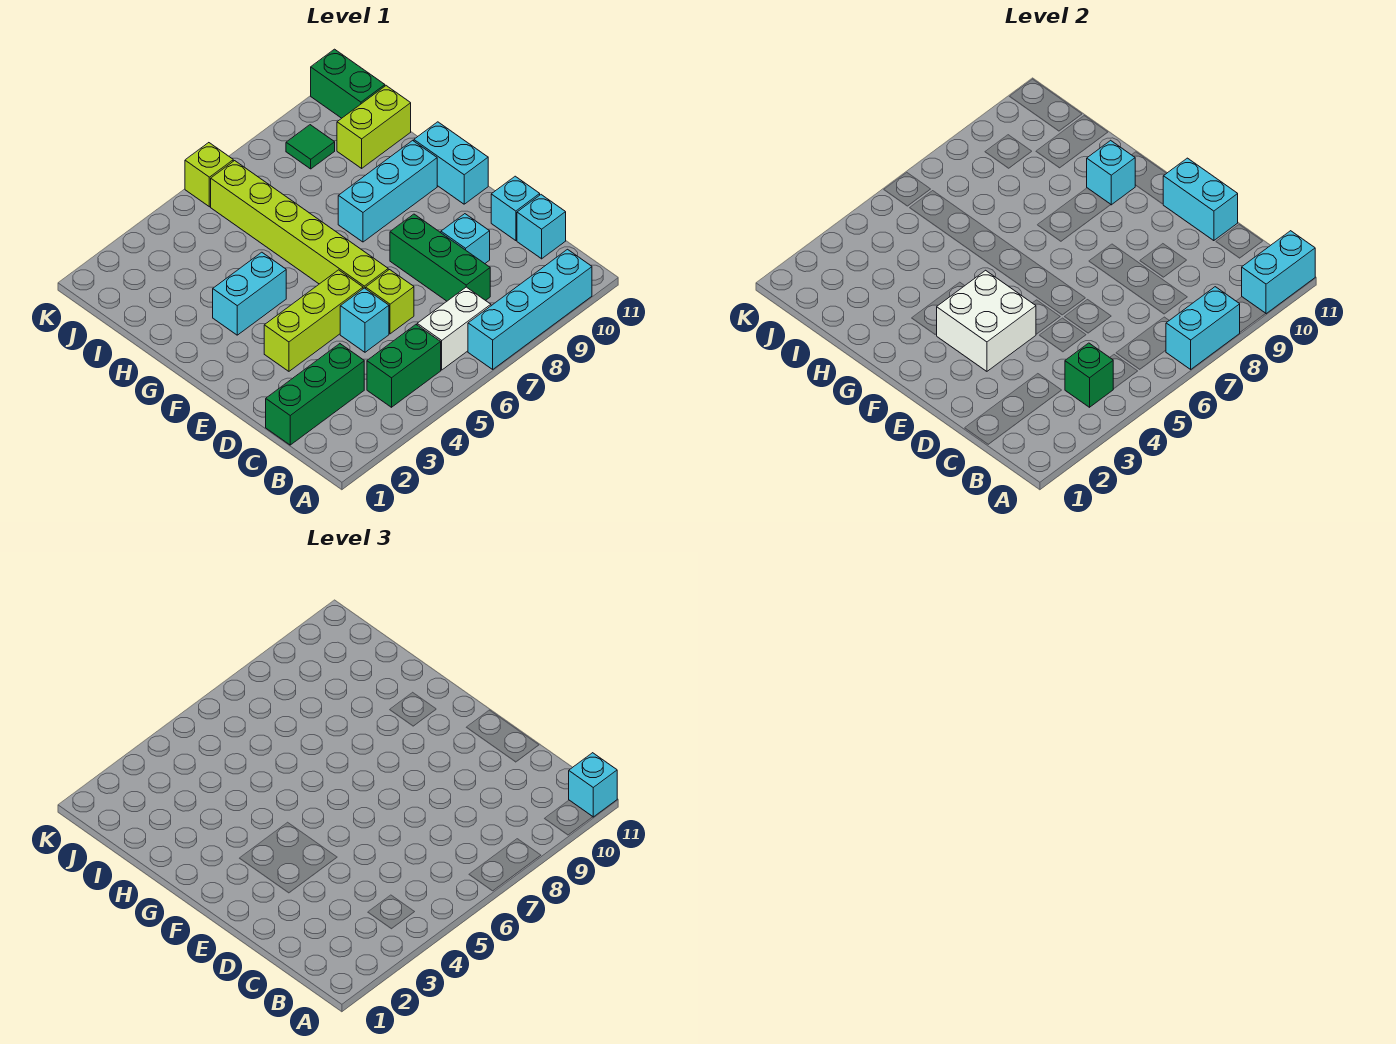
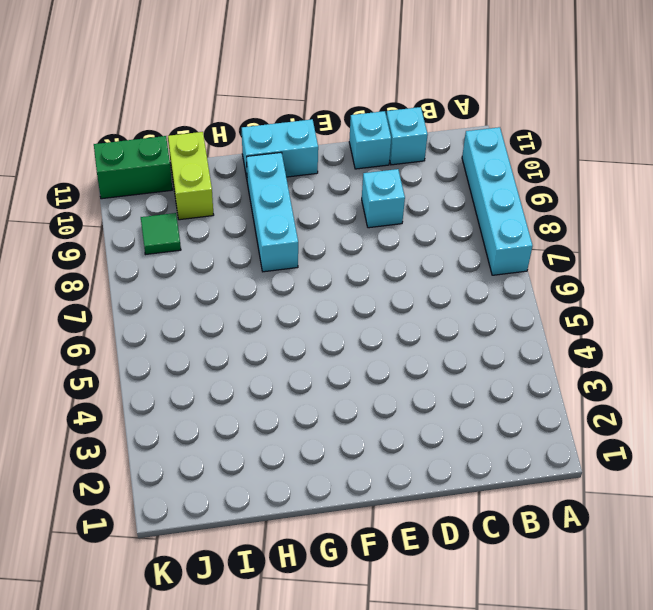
none -> green 1x2 brick [367,325,441,407]
none -> white 1x2 brick [417,287,491,370]
none -> green 1x3 brick [266,344,364,445]

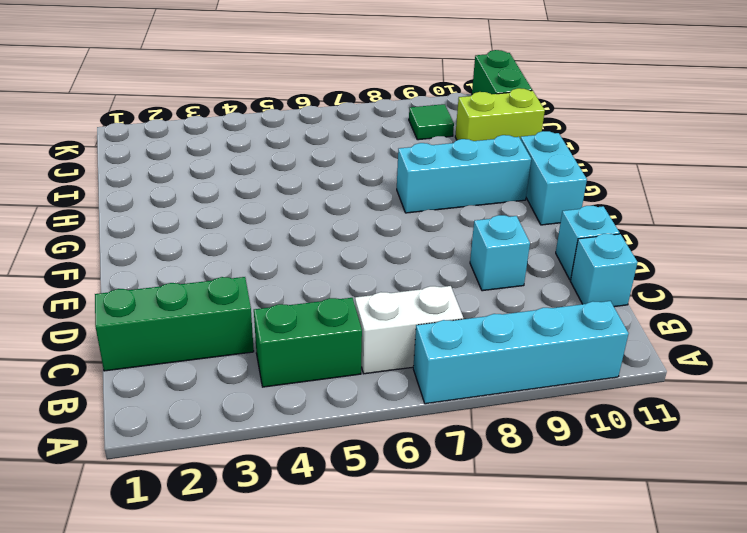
none -> green 1x3 brick [390,214,490,301]
none -> cyan 1x1 brick [340,288,389,352]
none -> lime 1x1 brick [366,270,414,334]

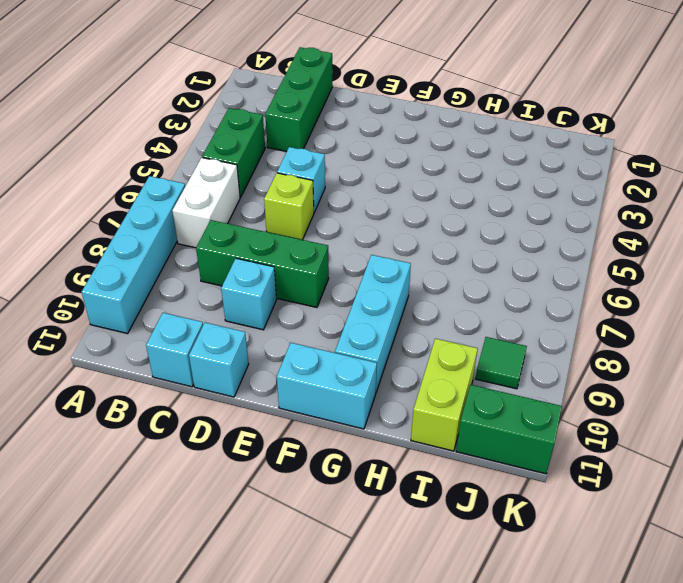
none -> lime 1x3 brick [264,270,363,371]
none -> lime 1x6 brick [211,161,388,289]
none -> cyan 1x2 brick [213,252,286,335]

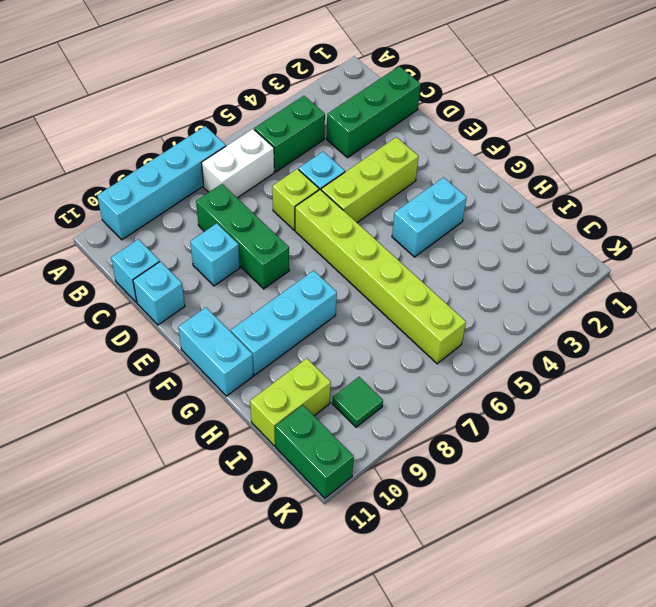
none -> lime 1x1 brick [185,143,233,207]
none -> cyan 1x2 brick [1166,287,1240,369]
none -> cyan 1x2 brick [1242,231,1315,314]

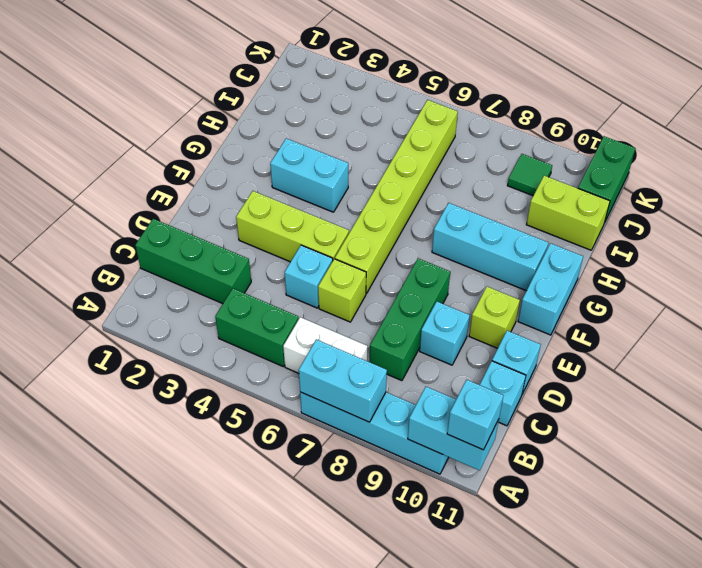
lime 1x1 brick [469,287,520,348] -> lime 1x1 brick moved to [185,143,233,207]
none -> green 1x1 brick [1065,343,1113,407]
none -> cyan 1x2 brick [1163,158,1238,241]
none -> white 2x2 brick [937,270,1036,371]

